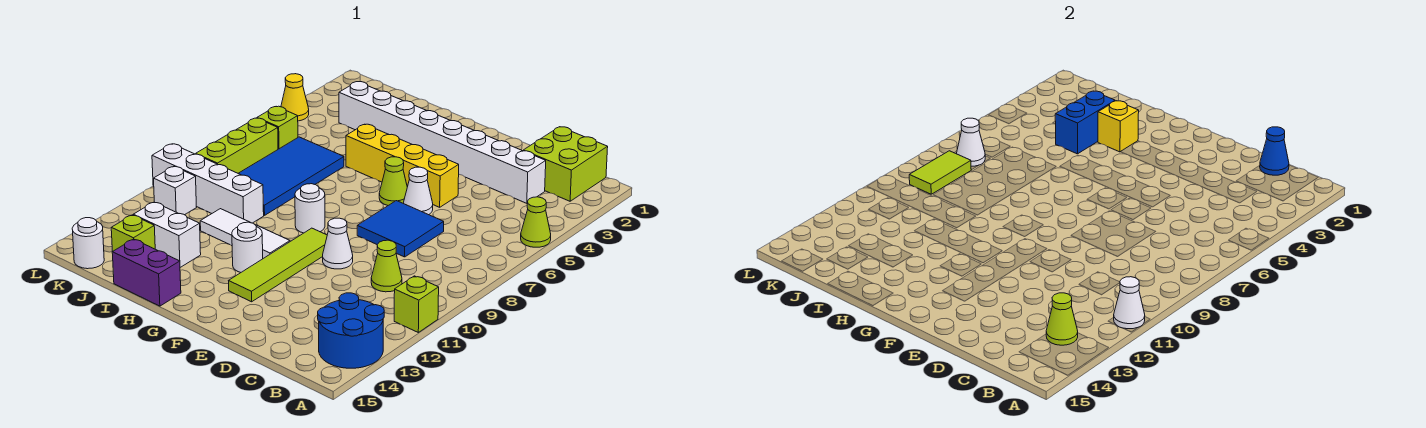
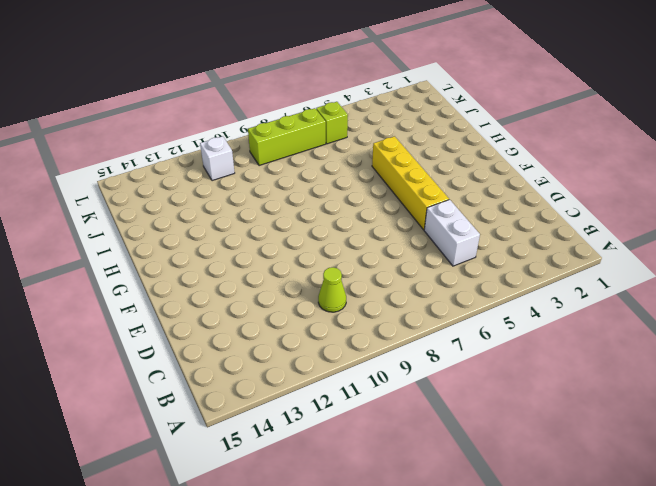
white 1x2 brick [424,200,480,266] -> white 1x2 brick moved to [133,202,201,267]
none -> lime 1x1 cone [521,197,551,247]
none -> lime 1x1 brick [394,276,439,332]
none -> blue 2x2 round brick [318,293,384,368]
none -> lime 2x2 brick [523,127,608,201]

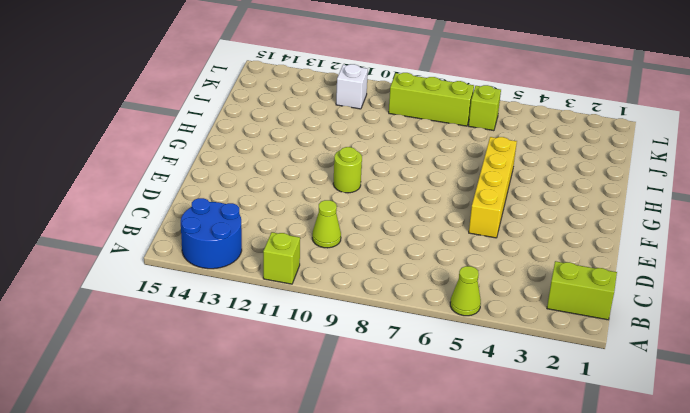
lime 1x2 brick [547,261,617,320] -> lime 2x2 brick [523,127,608,201]
lime 1x1 round brick [333,147,362,193] -> lime 1x4 tile [229,228,327,302]
none -> white 1x8 brick [339,82,546,203]
none -> blue 2x2 tile [357,201,444,257]
none -> white 1x1 cone [403,167,433,215]
none -> white 1x1 cone [323,218,353,269]

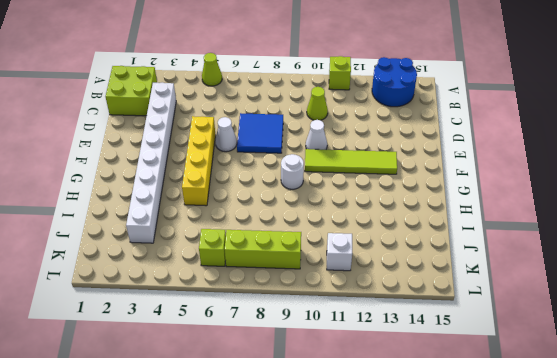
none -> lime 1x1 cone [379,157,407,205]
none -> white 1x3 tile [200,209,290,258]
none -> white 1x1 round brick [232,222,263,272]
none -> purple 1x2 brick [112,239,181,306]

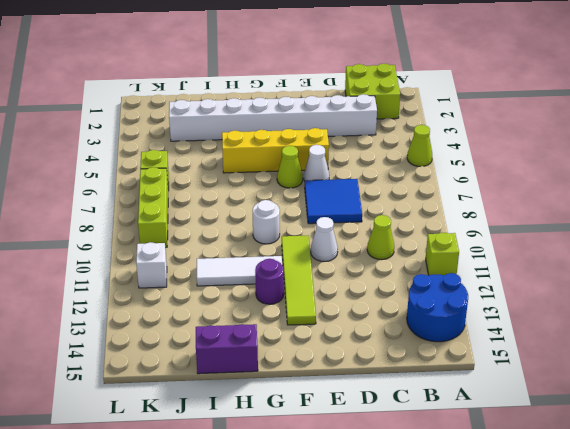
purple 1x1 round brick [255,259,284,304] -> white 1x1 round brick [232,222,263,272]
none -> blue 2x4 tile [238,137,344,215]
none -> white 1x4 brick [152,144,264,223]
none -> white 1x2 brick [133,202,201,267]
none -> lime 1x1 brick [111,215,155,252]

